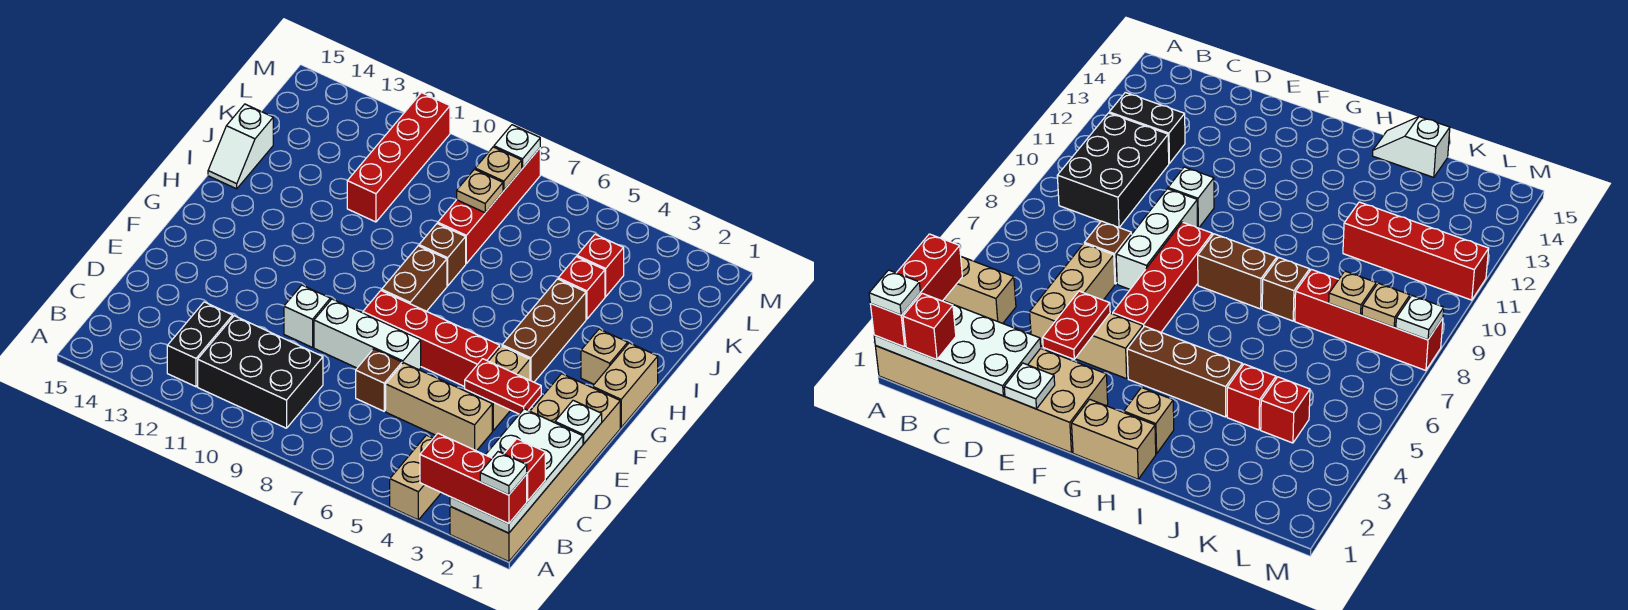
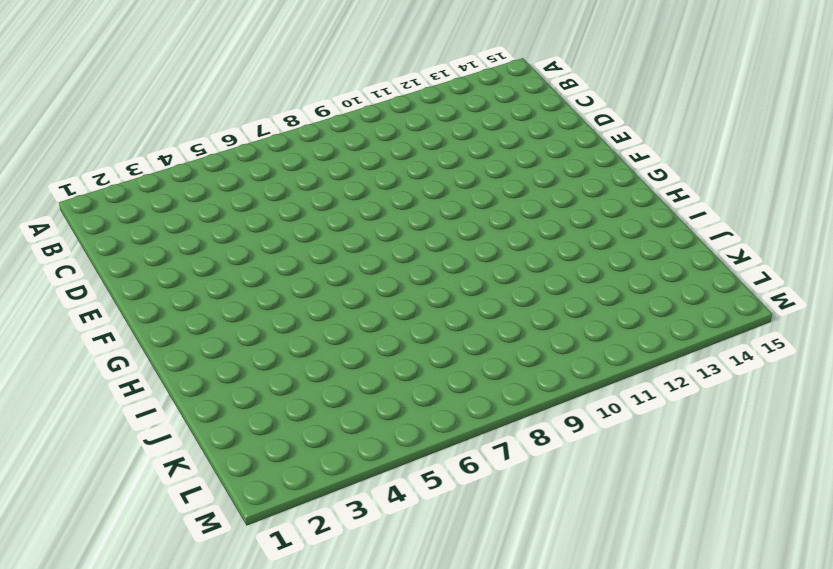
none -> tan 2x6 brick [450,374,620,562]
none -> tan 1x2 brick [390,435,441,520]
none -> black 2x3 brick [198,316,323,428]

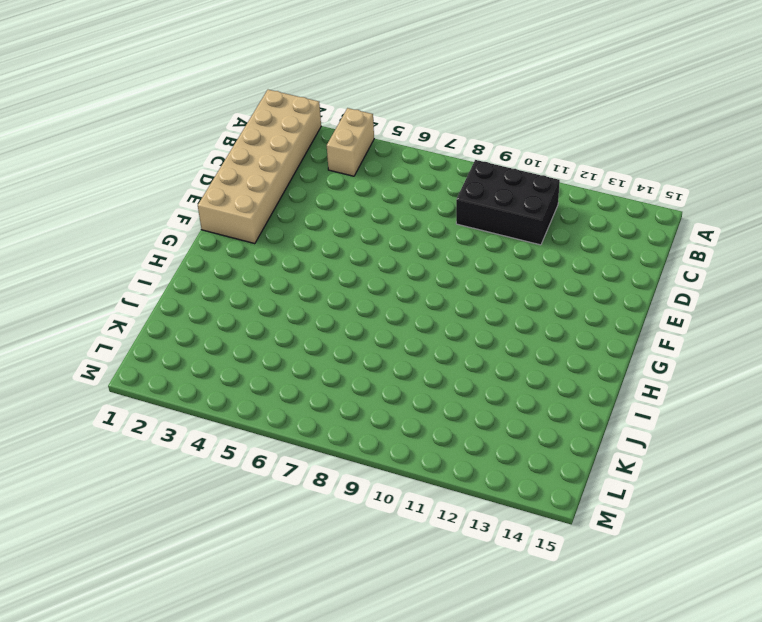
none -> black 1x2 brick [167,302,233,387]
none -> tan 1x3 brick [386,363,492,451]
none -> brown 1x1 brick [356,349,402,411]

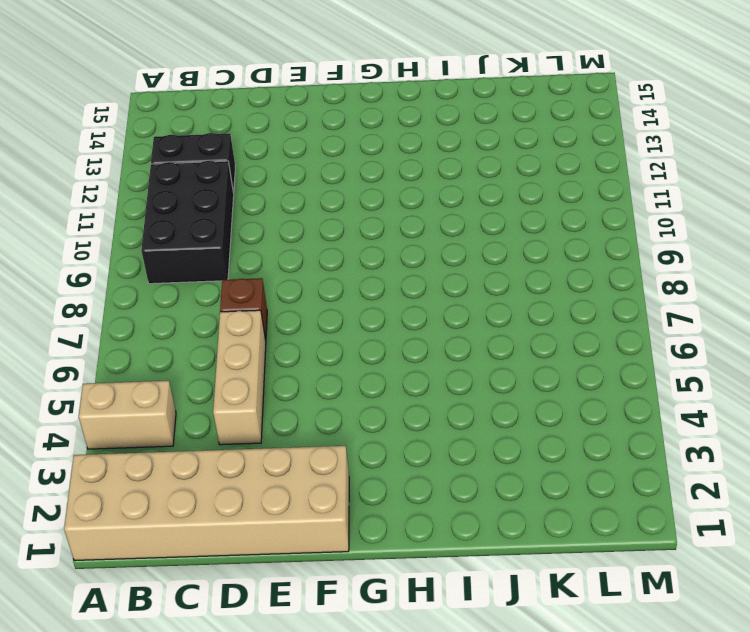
none -> tan 1x2 brick [465,346,530,430]
none -> white 1x3 brick [314,299,421,370]
none -> white 1x1 brick [284,285,330,347]

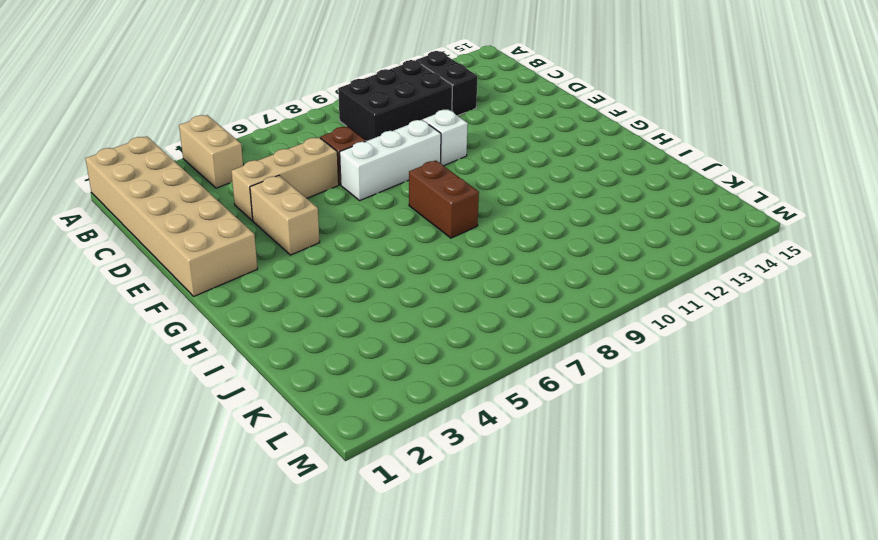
none -> red 1x4 brick [363,291,500,387]
none -> tan 1x2 brick [593,343,658,428]
none -> brown 1x3 brick [502,279,586,382]

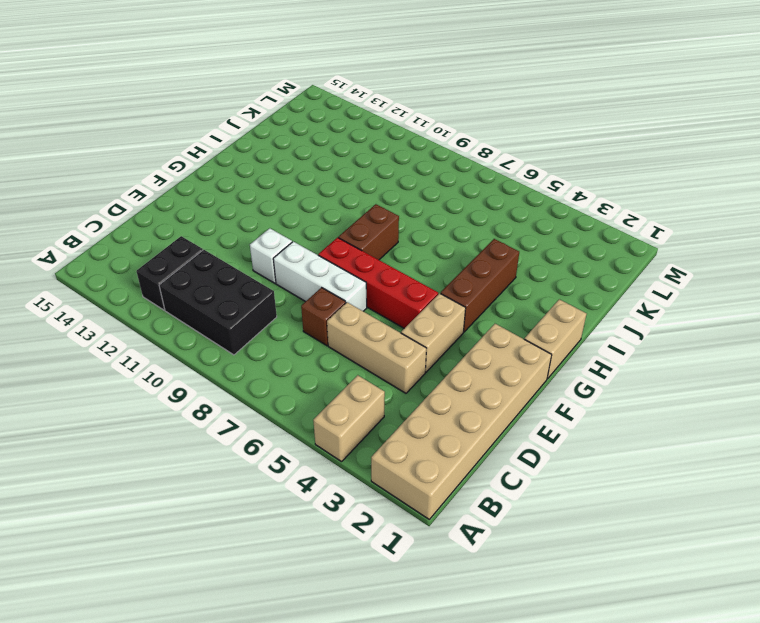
none -> tan 1x1 brick [581,329,628,384]
none -> brown 1x1 brick [419,223,466,286]
none -> white 1x2 slope [208,104,273,189]

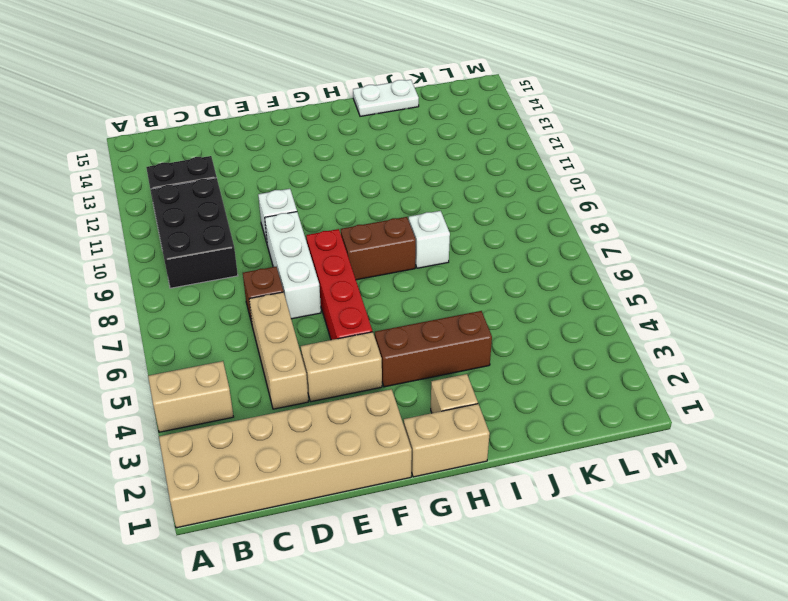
white 1x1 brick [409,211,450,268] -> brown 1x1 brick [419,223,466,286]
white 1x2 plate [353,80,419,116] -> white 1x2 slope [208,104,273,189]
none -> red 1x1 brick [558,257,605,319]
none -> red 1x4 brick [438,148,540,263]
none -> red 1x4 brick [347,93,450,222]

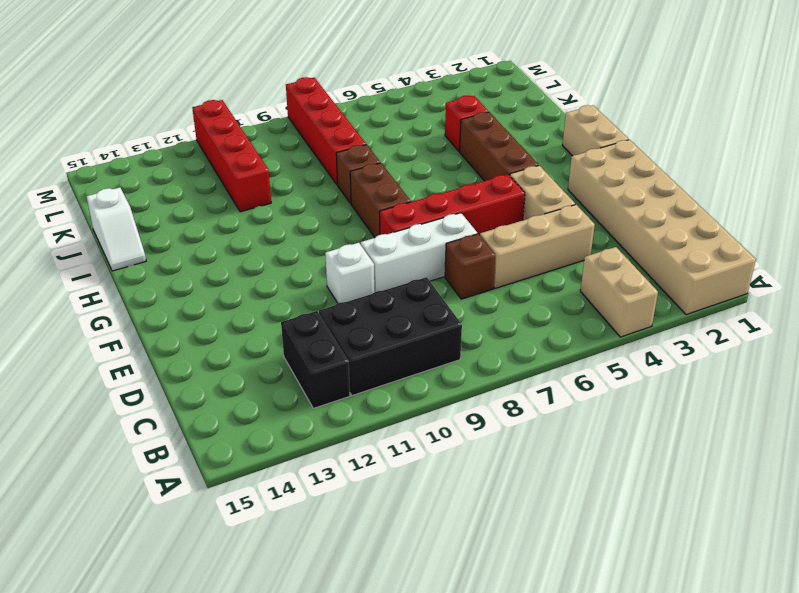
none -> tan 1x1 brick [581,329,628,384]
none -> red 1x1 brick [577,234,624,297]
none -> white 2x4 plate [450,409,583,533]

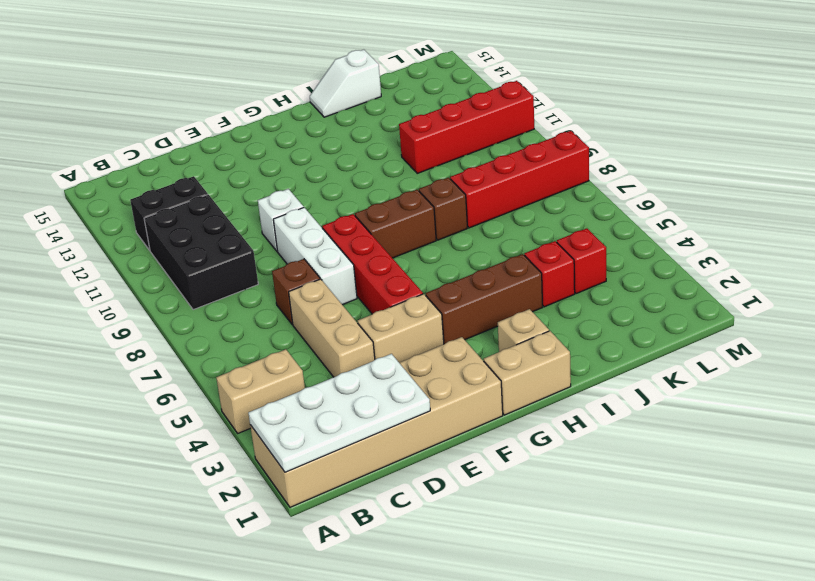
none -> white 1x1 plate [555,400,602,444]
none -> red 1x2 plate [465,359,541,414]
none -> tan 1x1 plate [457,169,503,213]

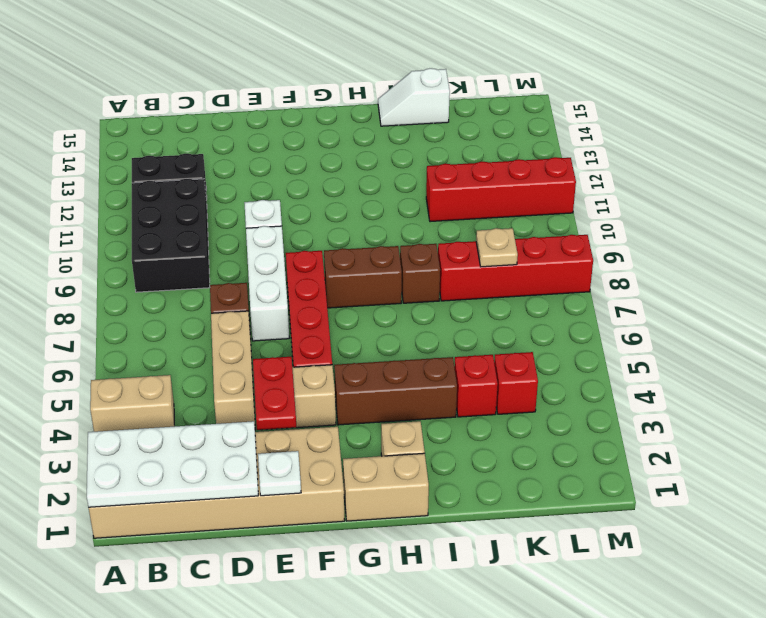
none -> tan 1x1 plate [475,147,522,190]
none -> white 1x1 plate [494,125,540,168]
none -> red 1x3 brick [420,433,527,524]

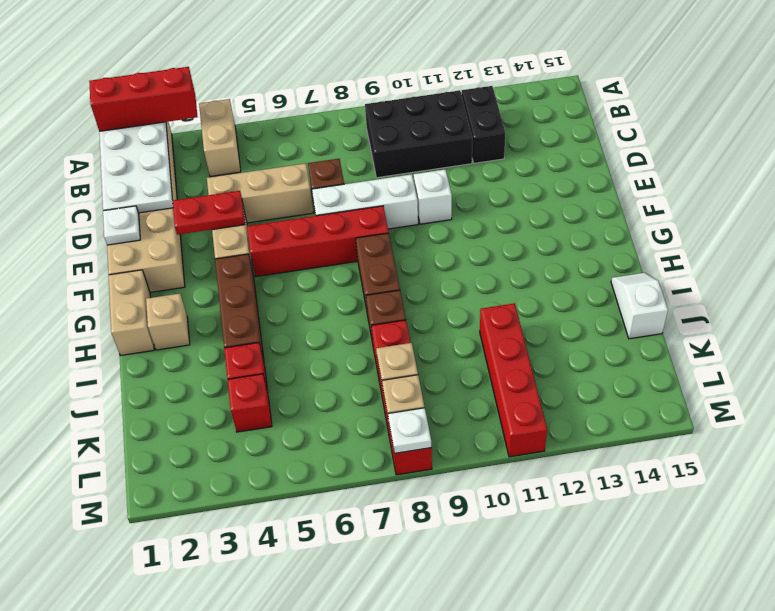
none -> red 1x1 brick [504,439,545,501]
none -> white 1x1 plate [480,452,527,495]

